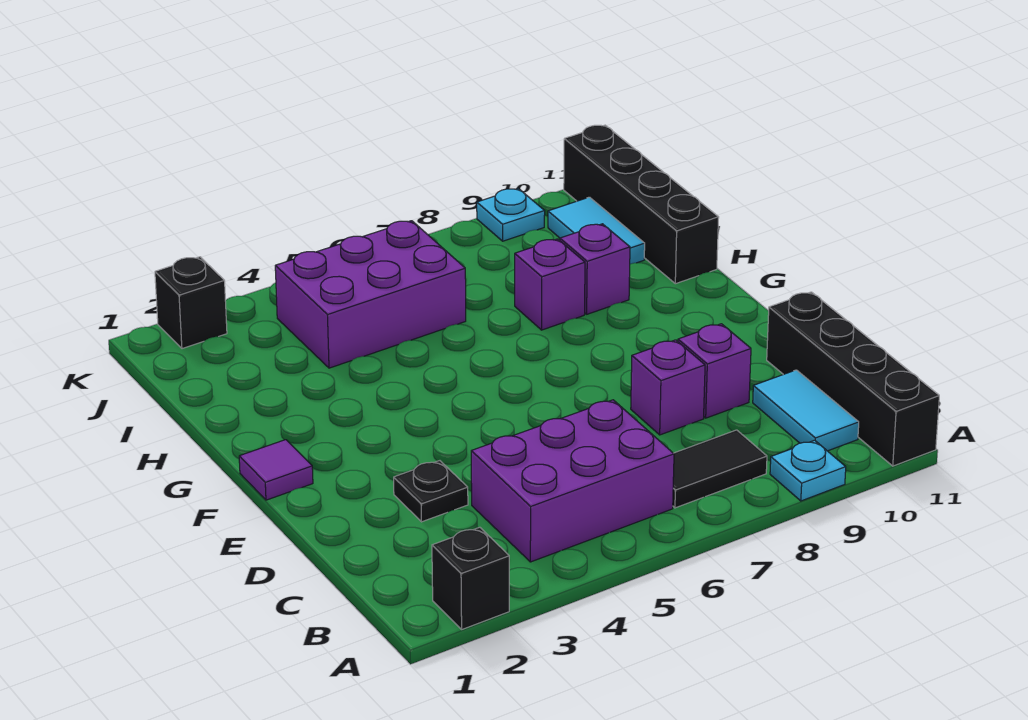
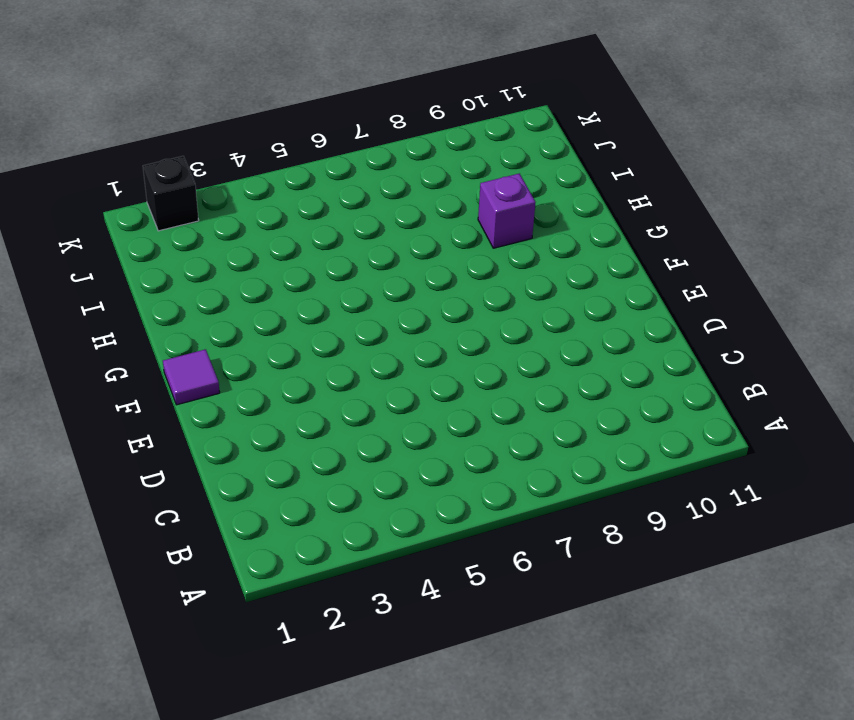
none -> black 1x1 brick [432,527,509,629]
none -> cyan 1x1 plate [770,440,846,501]
none -> black 1x4 brick [767,292,939,466]

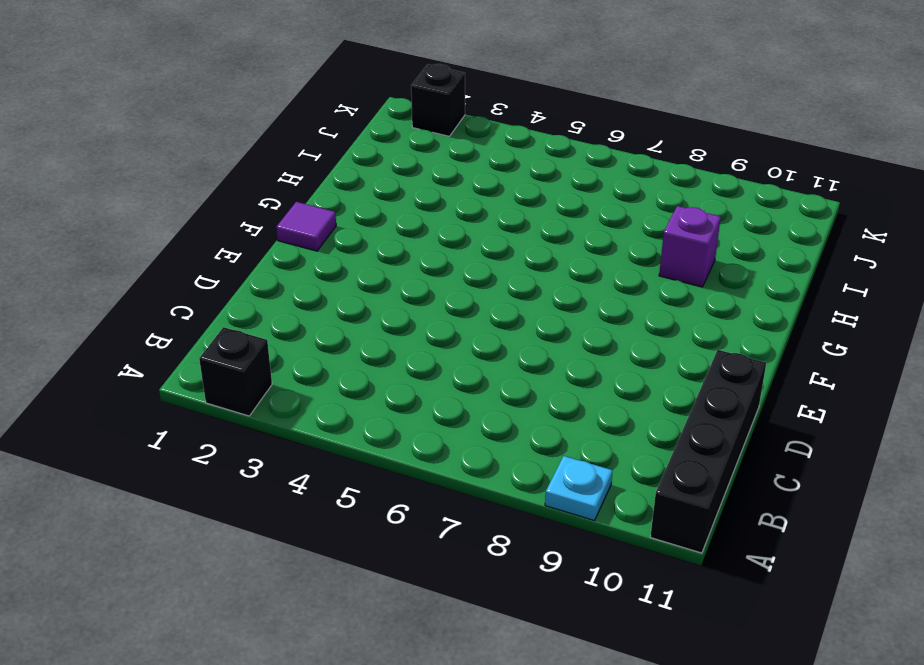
none -> purple 2x3 brick [471,400,674,562]
none -> black 1x2 tile [673,430,767,508]
none -> cyan 1x2 tile [753,370,859,451]

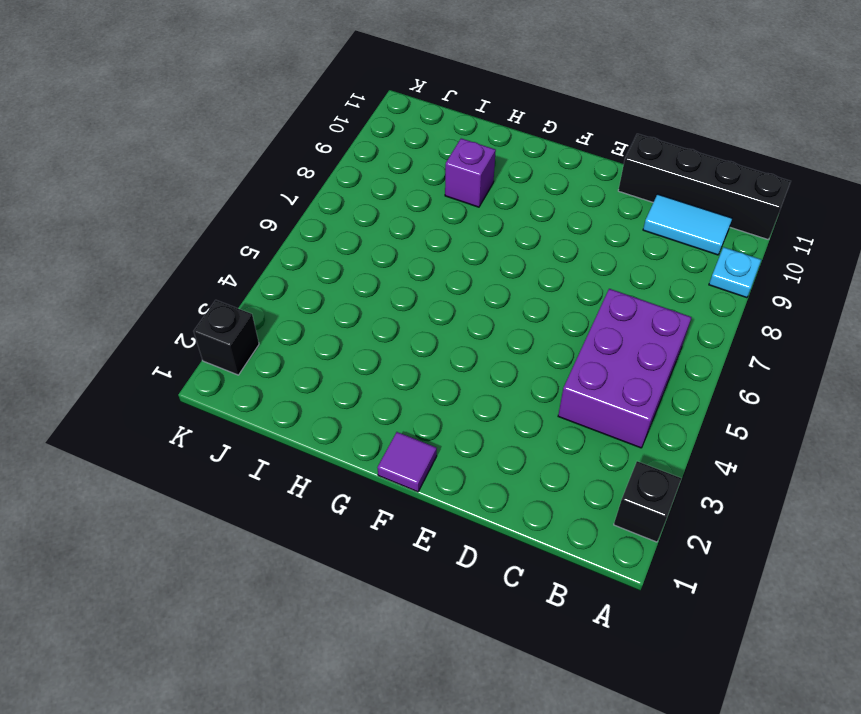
none -> black 1x2 tile [673,430,767,508]
none -> black 1x1 plate [394,461,468,522]
none -> purple 1x1 brick [631,340,705,435]

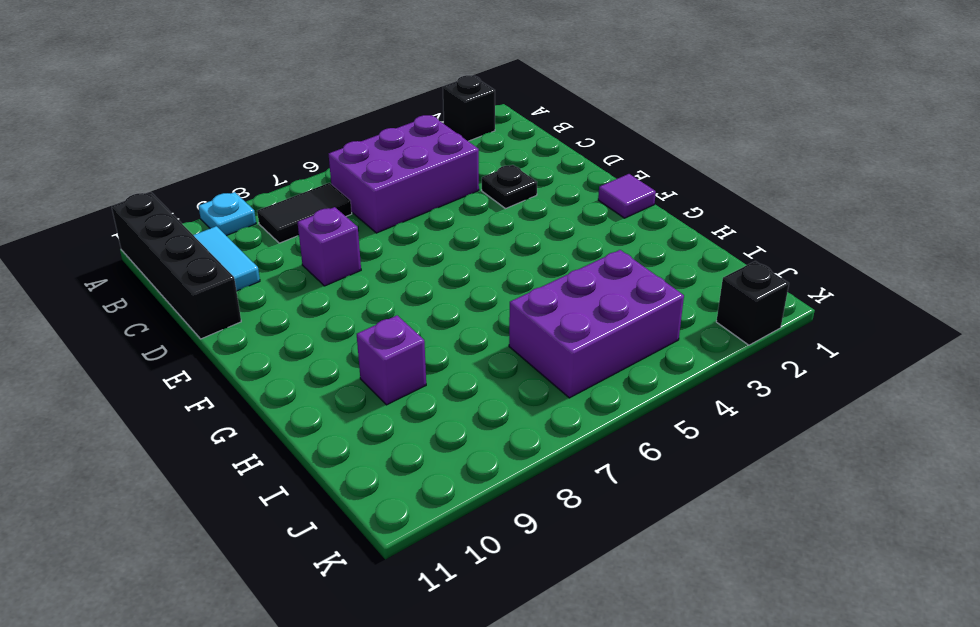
none -> purple 1x1 brick [678,324,751,418]
none -> purple 1x1 brick [515,239,585,330]
none -> black 1x4 brick [564,125,719,284]

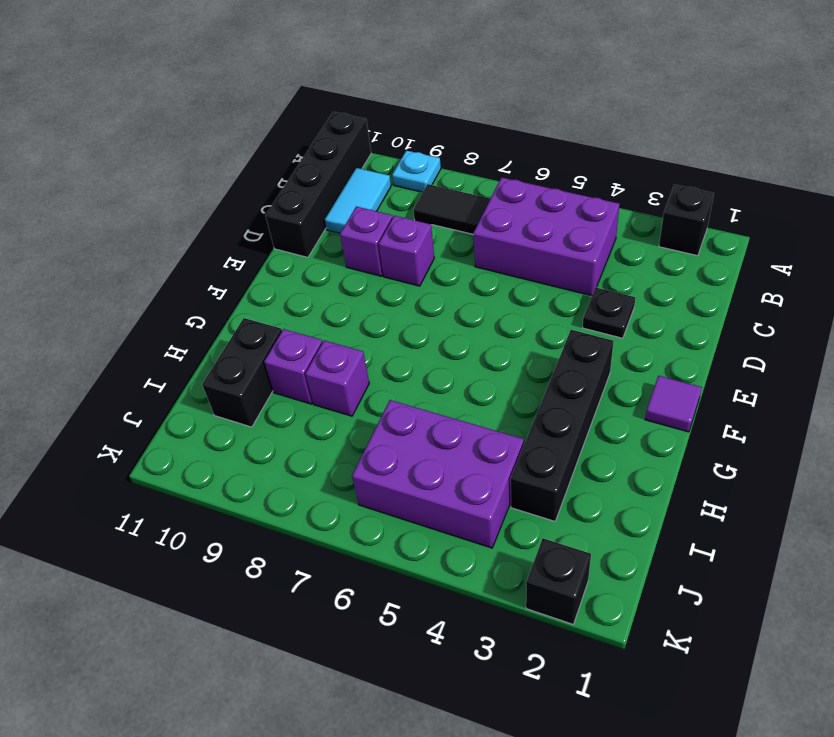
black 1x4 brick [511,330,614,521] -> black 1x4 brick moved to [564,125,719,284]
black 1x2 brick [202,318,282,427] -> cyan 1x2 tile [548,197,645,264]
none -> cyan 1x1 plate [477,188,545,241]

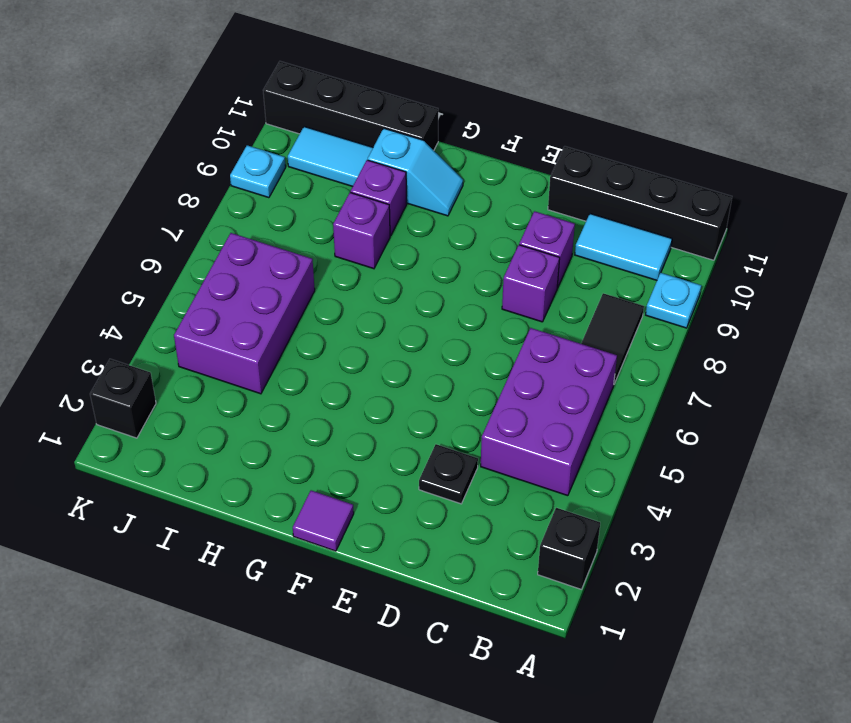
cyan 1x2 slope [368,128,463,216] -> none

